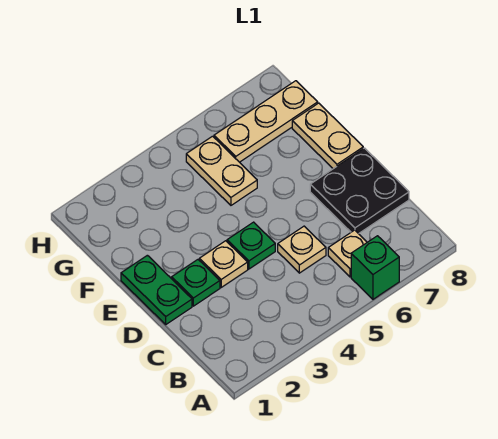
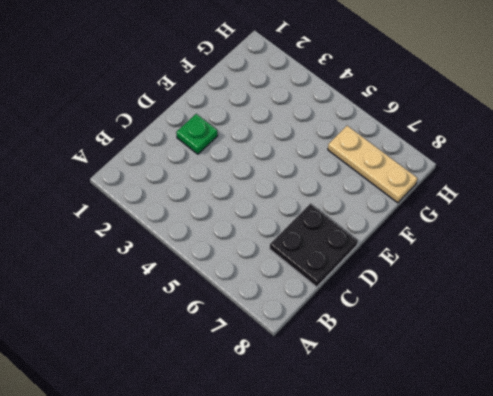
none -> green 1x1 brick [351,236,399,299]
none -> tan 1x1 plate [328,230,367,277]

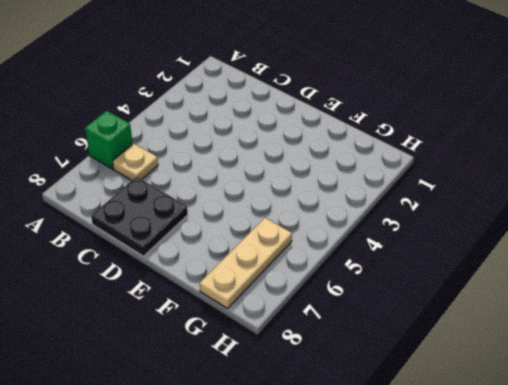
none -> tan 1x1 plate [278,226,326,273]
none -> green 1x2 plate [121,255,192,324]

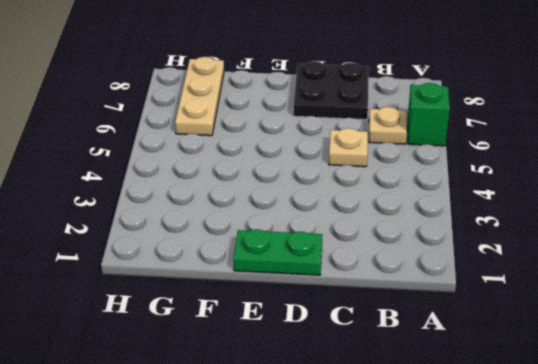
none -> green 1x1 plate [172,260,220,306]
none -> tan 1x1 plate [199,241,248,287]

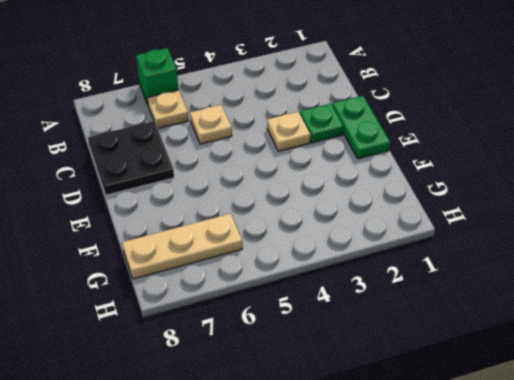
none -> green 1x1 plate [227,222,275,269]
none -> tan 1x2 plate [292,103,363,169]

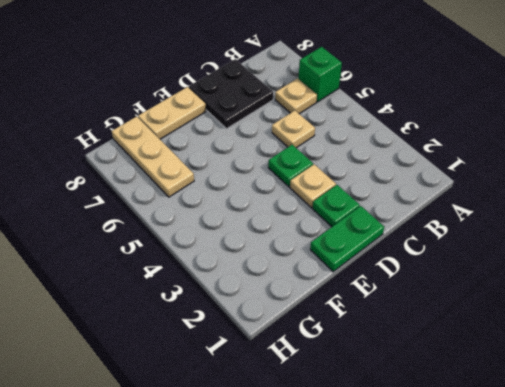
none -> tan 1x2 plate [186,136,257,205]

